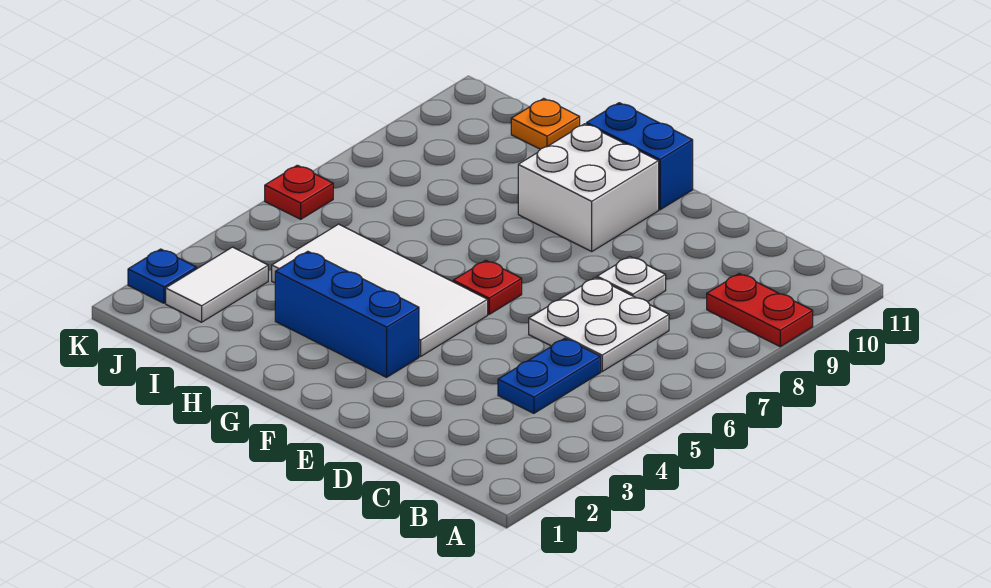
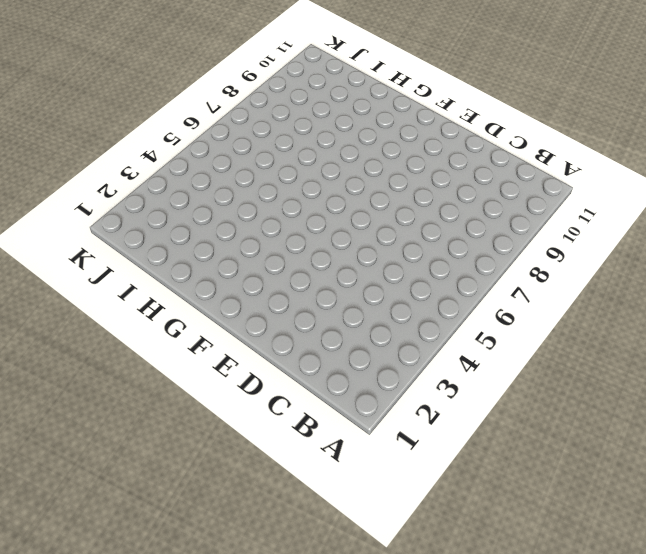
none -> red 1x2 plate [707,274,813,347]
none -> blue 1x2 plate [498,338,601,413]
none -> white 2x2 plate [529,277,669,371]

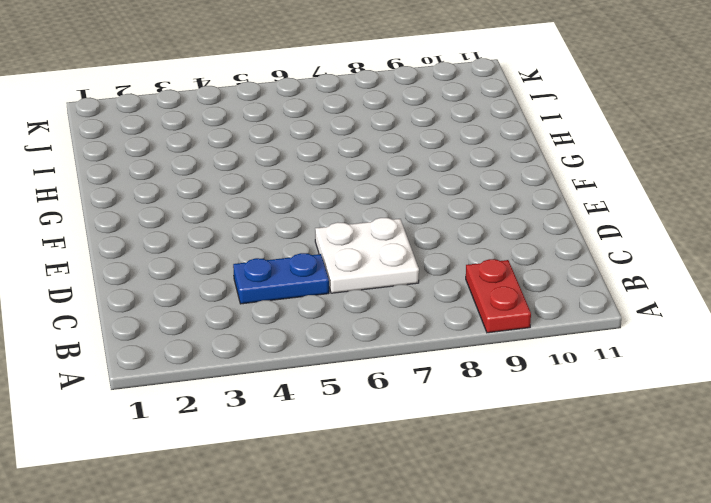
none -> white 1x1 plate [597,256,666,302]
none -> blue 1x3 brick [275,251,419,377]
none -> white 2x4 tile [272,224,488,356]

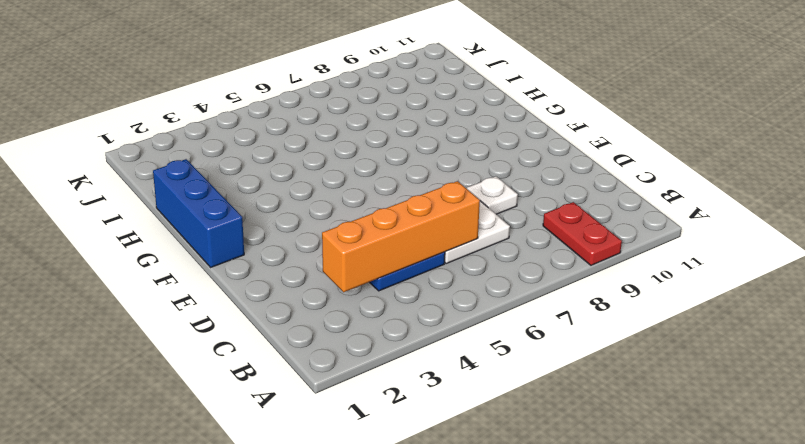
orange 1x4 brick [322,181,480,292] -> none
blue 1x3 brick [153,159,244,267] -> blue 1x3 brick moved to [275,251,419,377]
none -> white 2x4 tile [272,224,488,356]
none -> red 1x1 plate [453,260,522,314]
none -> white 2x2 brick [518,124,659,251]

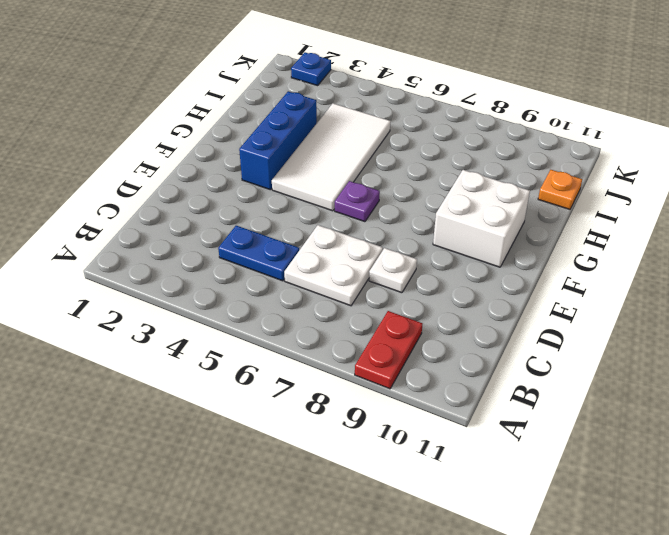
purple 1x1 plate [335,181,380,222] -> red 1x1 plate [453,260,522,314]
none -> blue 1x2 brick [587,103,693,210]
none -> white 1x2 tile [166,247,268,322]
none -> red 1x1 plate [265,165,333,219]

